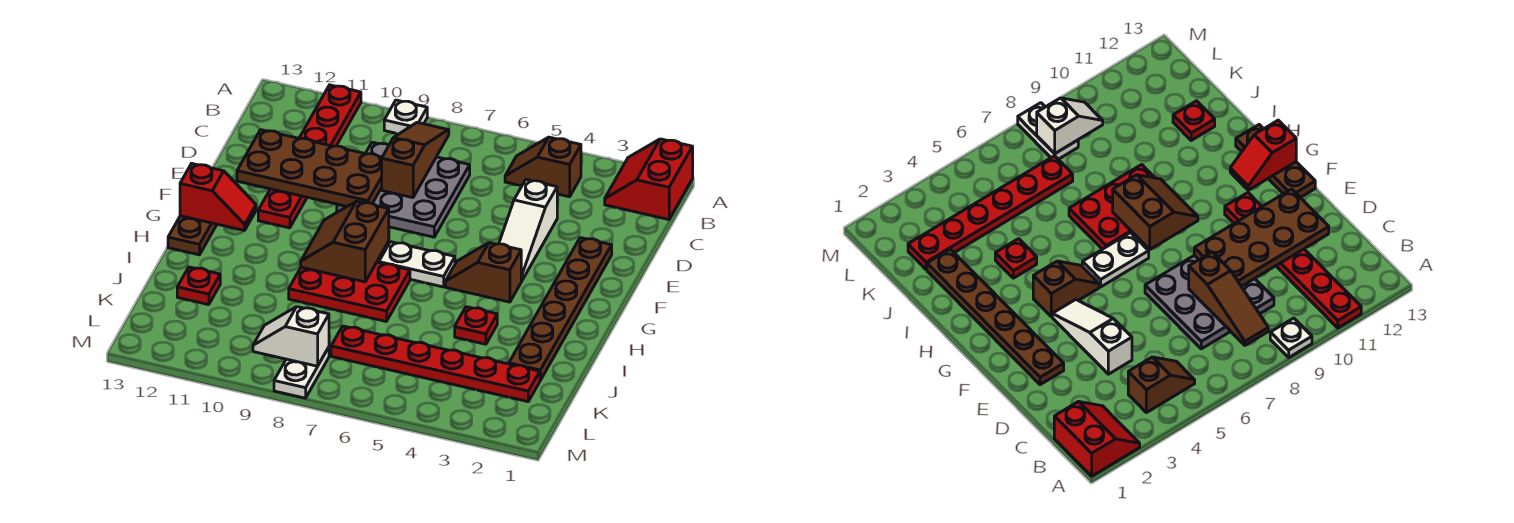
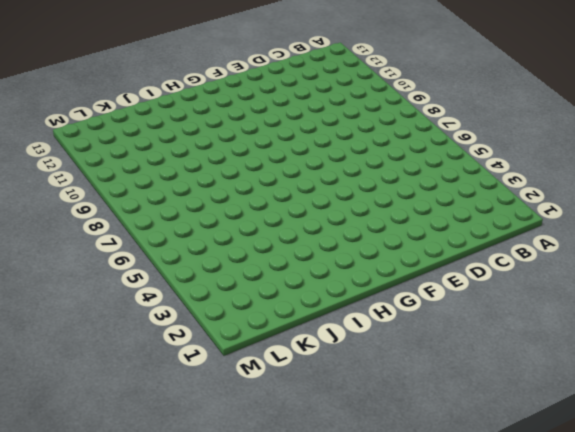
none -> red 2x2 slope [605,139,693,220]
none -> white 1x1 plate [384,100,427,134]
none -> red 1x6 plate [258,85,361,228]

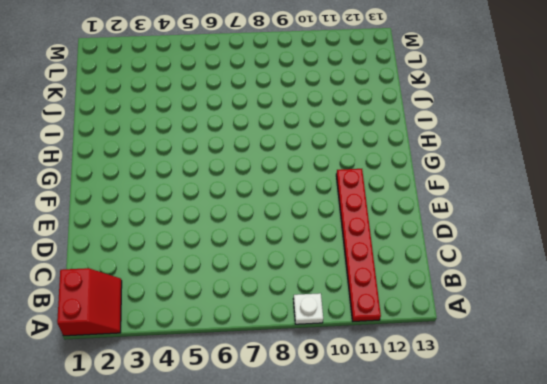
none -> brown 1x2 slope [505,137,581,197]
none -> grey 3x3 plate [337,142,470,237]
none -> white 1x3 slope [499,180,557,281]

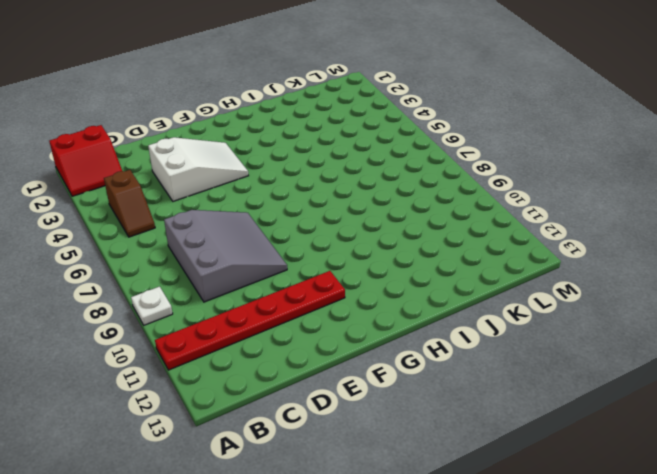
grey 3x3 slope [164,210,287,302] -> grey 3x3 plate [337,142,470,237]
white 2x3 slope [148,137,249,201] -> white 1x3 slope [499,180,557,281]
none -> brown 1x6 plate [509,238,612,380]
none -> brown 1x3 plate [168,216,217,255]
none -> brown 1x2 slope [445,243,521,302]

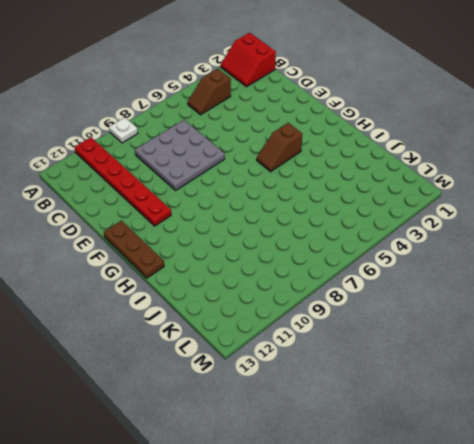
none -> white 1x3 slope [499,180,557,281]
none -> brown 1x6 plate [509,238,612,380]
none -> white 1x2 plate [379,242,455,287]

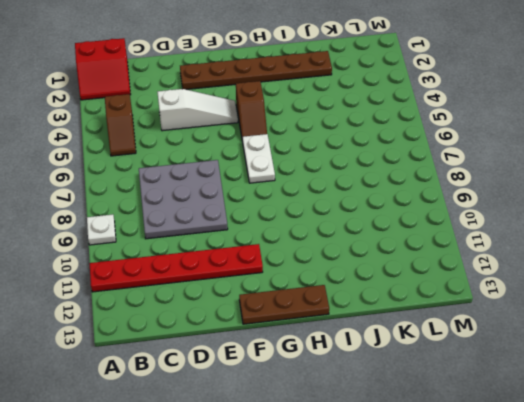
none -> red 2x3 plate [289,263,410,322]
none -> red 1x1 plate [455,307,497,344]
none -> red 1x1 plate [177,267,220,305]

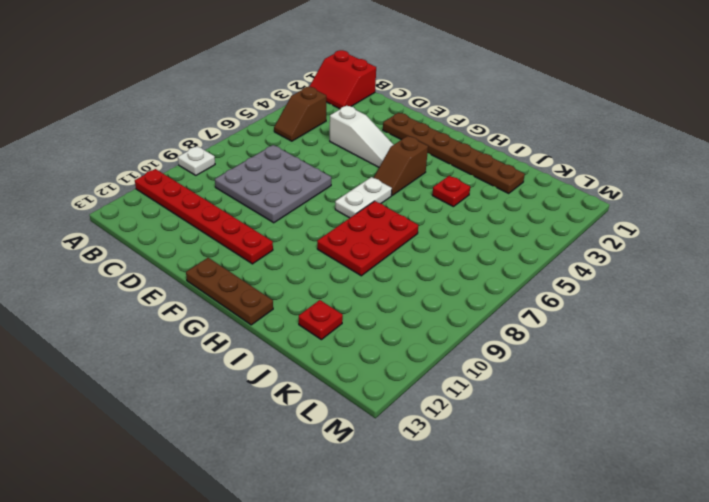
none -> red 1x6 plate [331,326,540,402]
none -> white 1x2 plate [274,347,329,398]
none -> brown 1x3 slope [382,122,449,198]

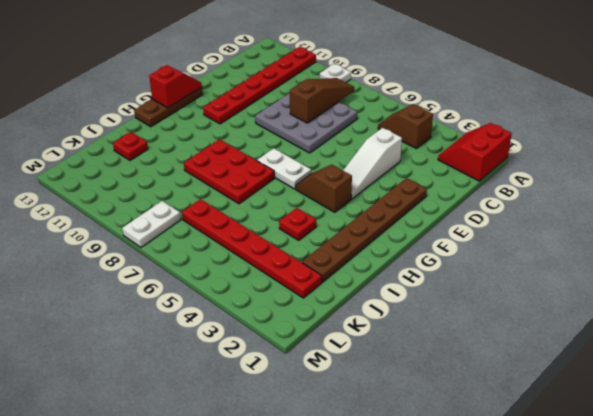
red 1x2 slope [149,65,202,108] -> red 1x2 slope turned to [180,163,256,230]
none -> brown 2x4 plate [237,130,382,206]
none -> brown 2x2 slope [301,201,389,282]
none -> white 1x2 slope [253,307,329,366]

